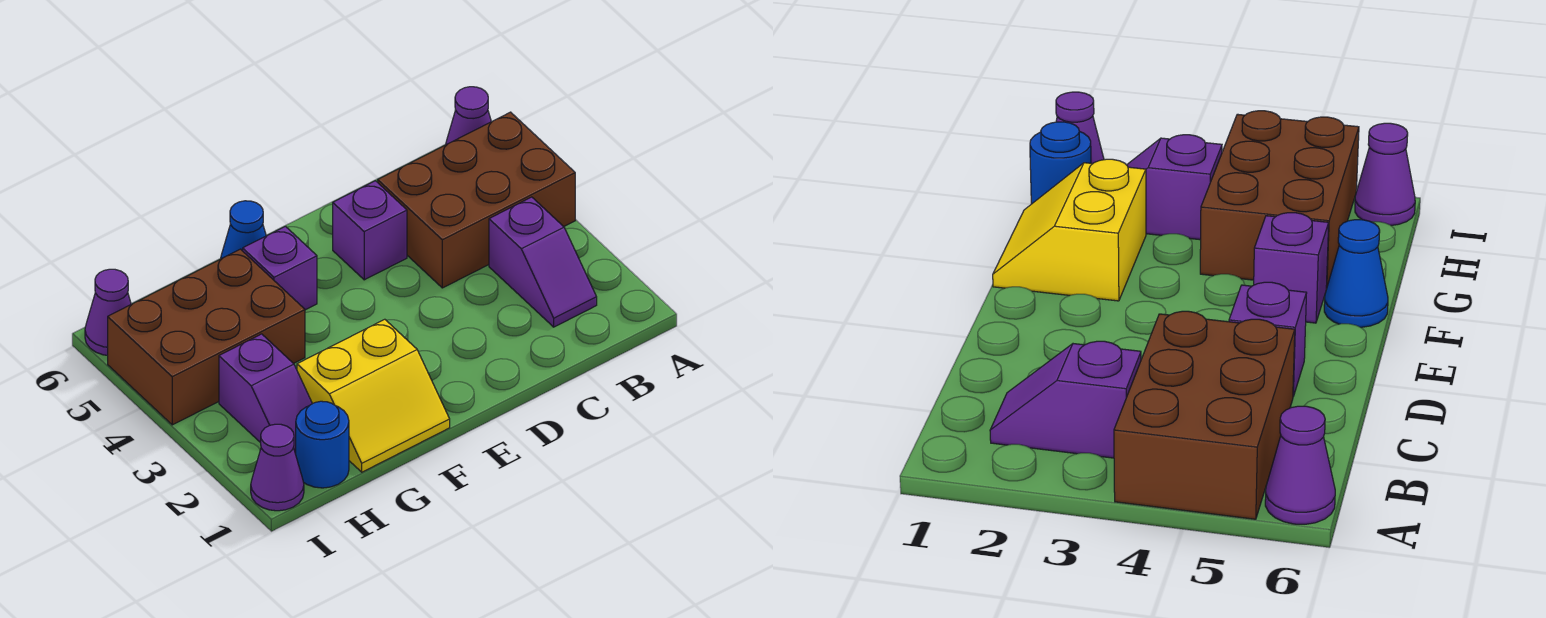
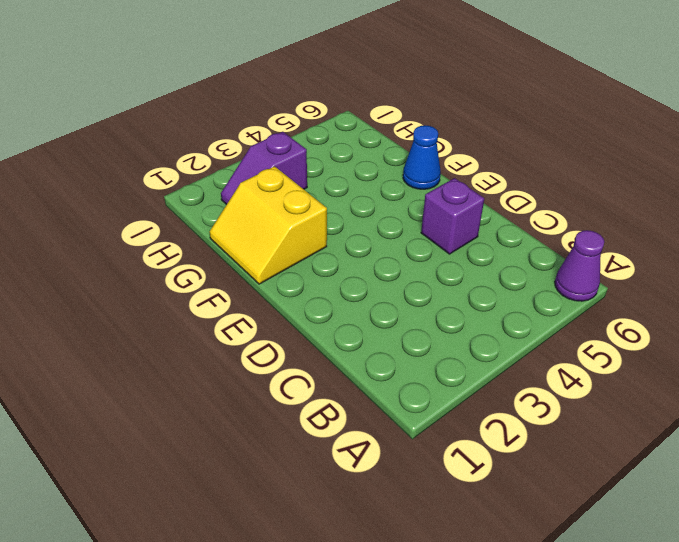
none -> brown 2x3 brick [378,112,575,288]
none -> purple 1x2 slope [489,197,597,327]
none -> purple 1x1 brick [243,226,317,310]

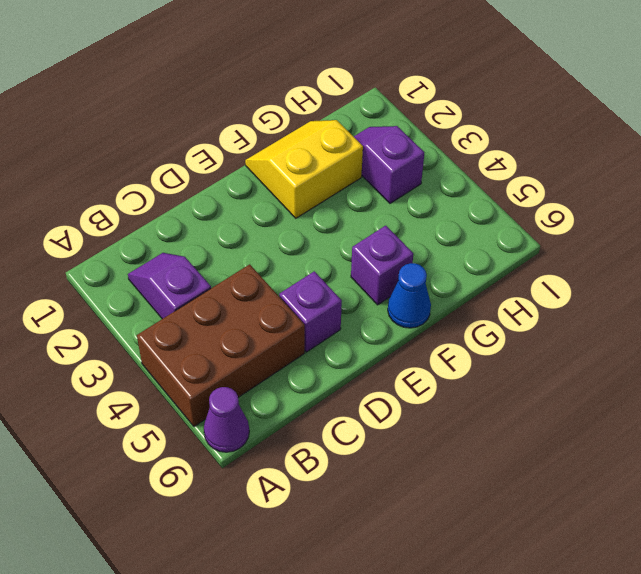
none -> brown 2x3 brick [108,249,305,425]
none -> blue 1x1 round brick [296,401,349,488]
none -> purple 1x1 cone [251,424,304,511]

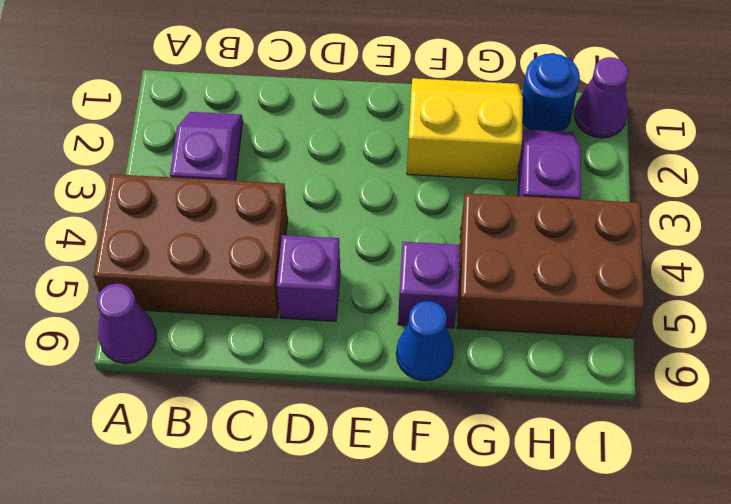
none -> purple 1x1 cone [85,269,131,355]

